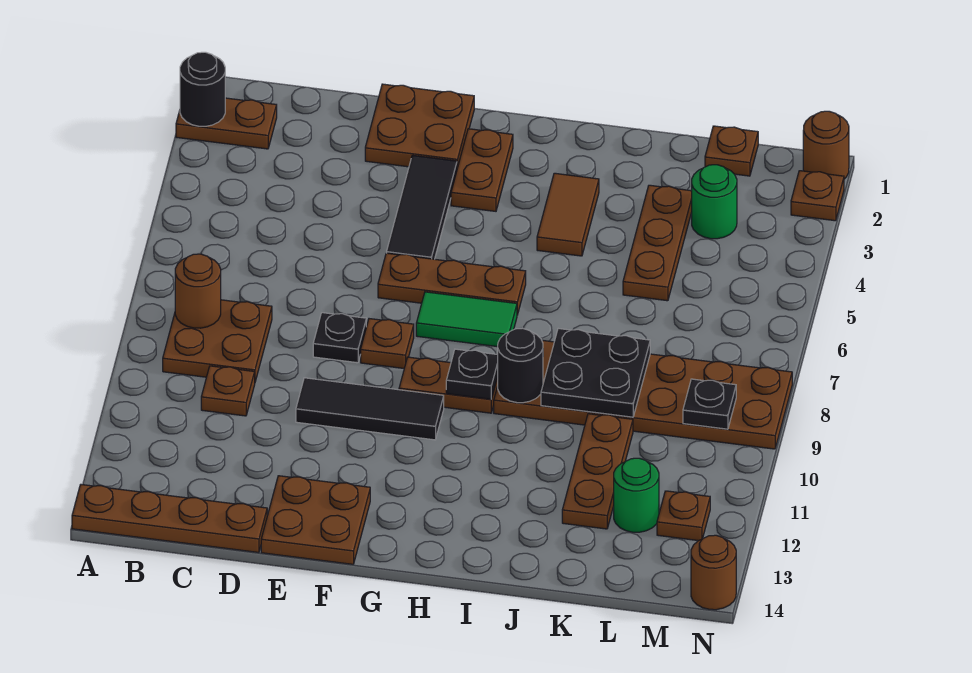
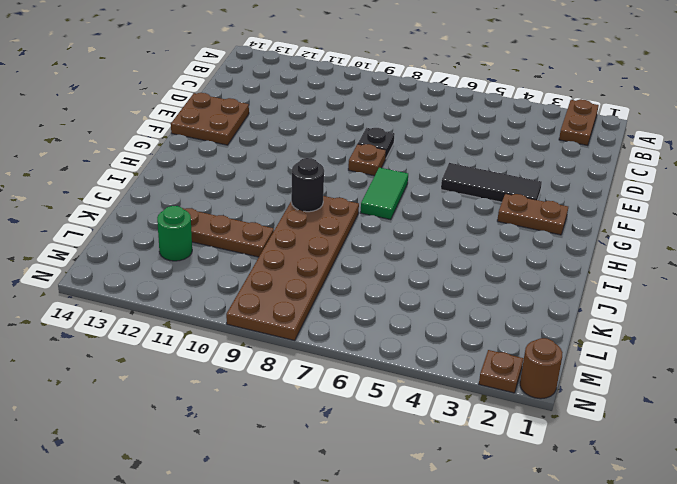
none -> brown 1x4 plate [72,485,267,552]
none -> brown 2x2 plate [163,300,272,382]
none -> brown 1x1 plate [201,366,255,416]
none -> brown 2x2 plate [365,84,474,168]

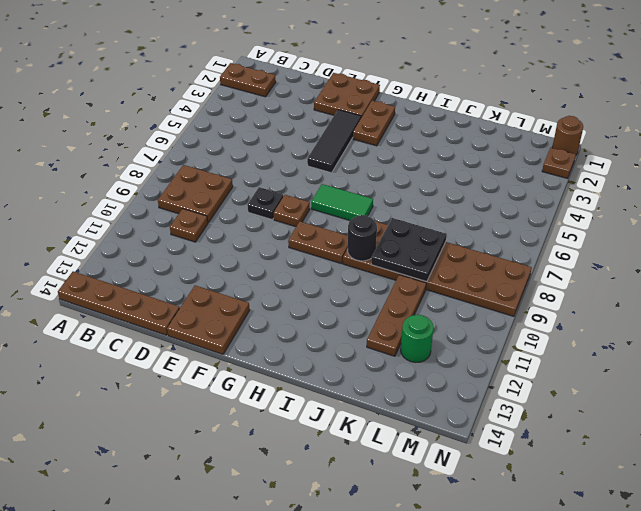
none -> black 1x3 tile [296,378,444,440]
none -> brown 1x3 plate [378,253,526,315]
none -> brown 1x2 tile [537,173,599,256]
none -> brown 1x3 plate [623,185,692,301]

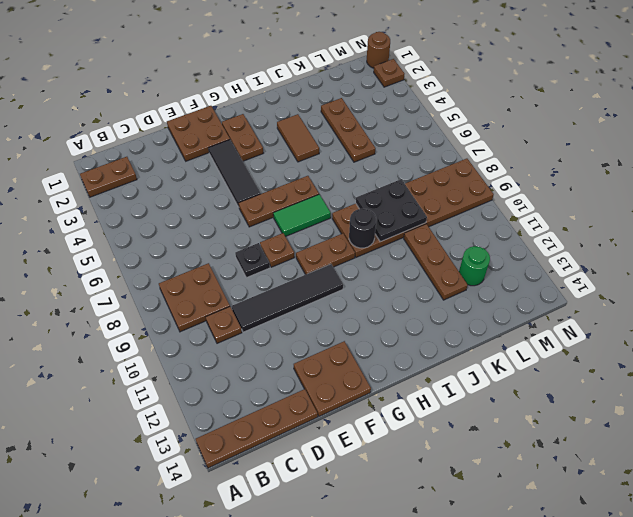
black 1x4 tile [232,264,343,332] -> black 1x3 tile [296,378,444,440]
none -> brown 1x1 plate [705,126,758,176]
none -> green 1x1 round brick [692,165,737,239]
none -> brown 1x1 plate [657,491,710,541]
none -> brown 1x1 round brick [691,535,736,610]

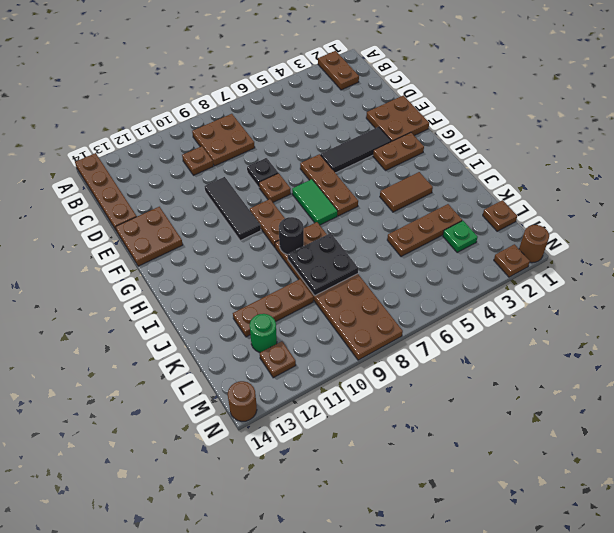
green 1x1 plate [443,221,478,253] -> green 1x1 round brick [692,165,737,239]
none -> black 1x1 round brick [180,52,225,126]
none -> brown 1x1 round brick [175,254,221,328]
none -> black 1x1 plate [446,349,498,399]
none -> black 1x1 plate [683,379,736,429]

